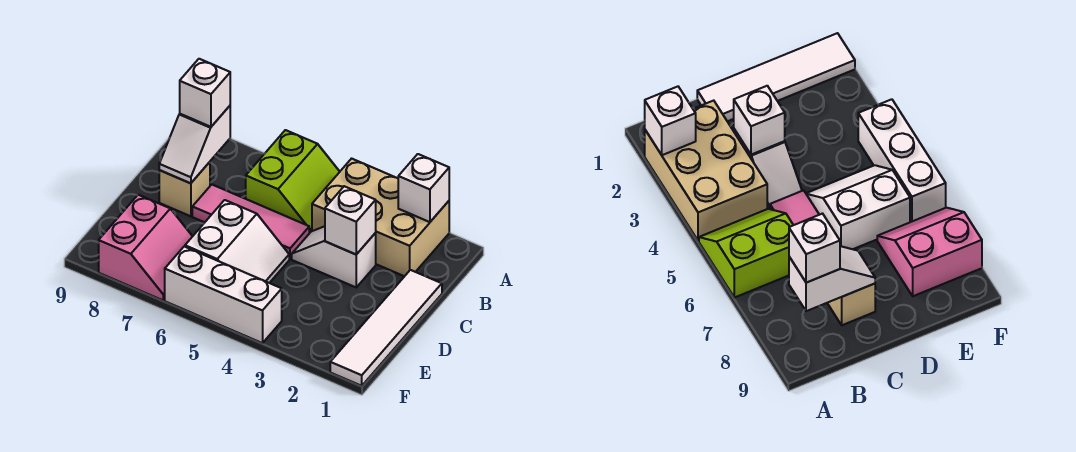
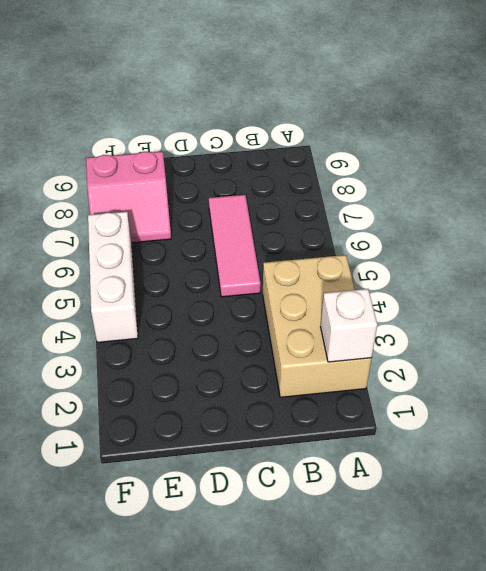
none -> lime 2x2 slope [246,130,340,233]
none -> white 1x4 tile [330,270,442,386]
none -> white 1x2 slope [292,226,376,287]

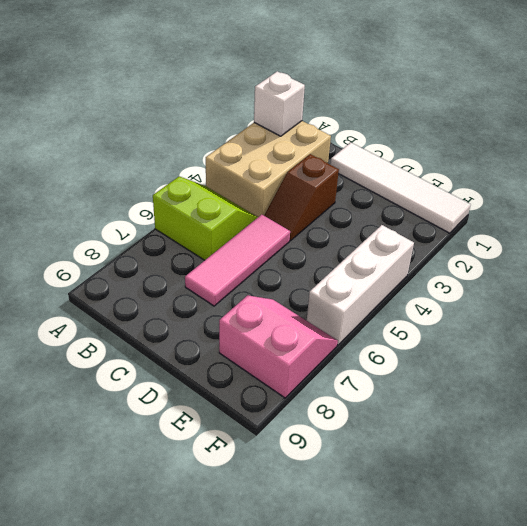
brown 1x2 slope [264,154,339,241] -> white 1x2 slope [292,226,376,287]
none -> tan 1x1 brick [159,162,210,216]
none -> white 2x2 slope [185,200,289,283]
none -> white 1x2 slope [159,106,230,183]

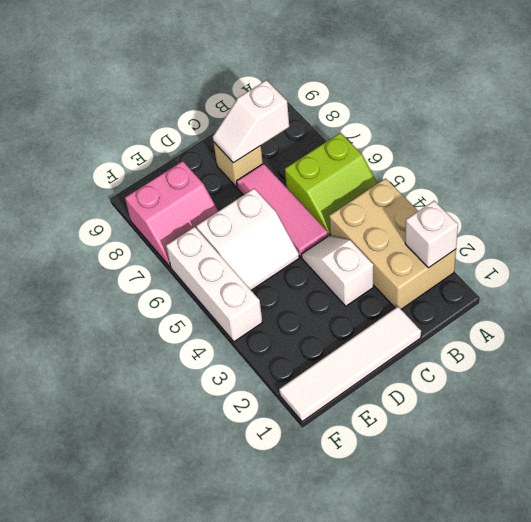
none -> white 1x1 brick [325,186,376,254]
none -> white 1x1 brick [180,59,230,127]

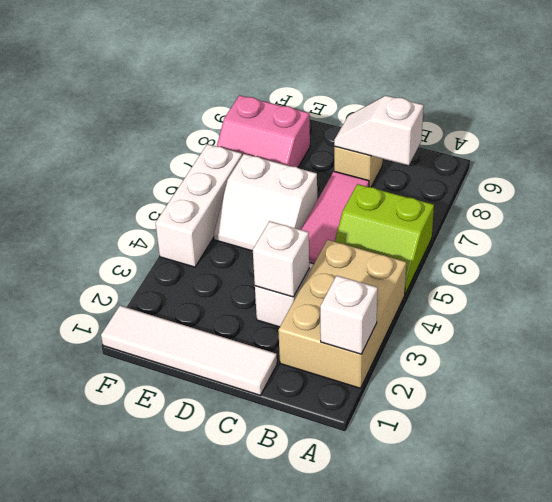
none -> white 1x1 brick [180,59,230,127]

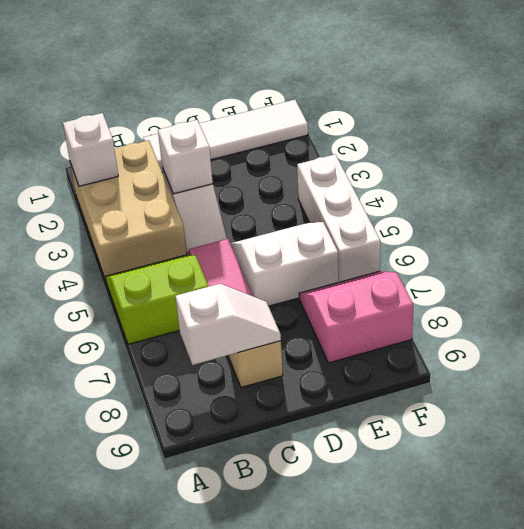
none -> white 1x1 brick [180,59,230,127]

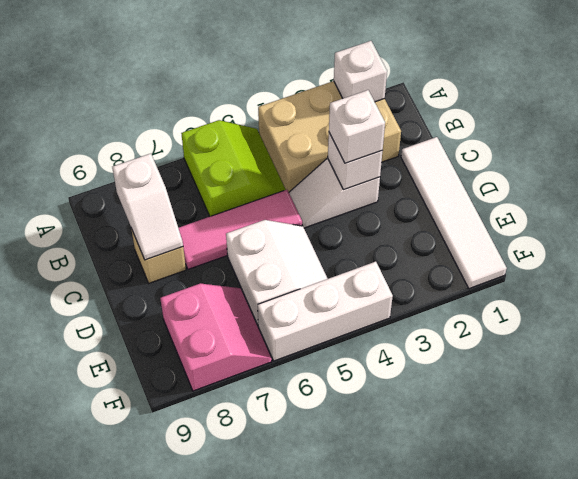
white 1x1 brick [329,90,385,163] -> white 1x1 brick moved to [180,59,230,127]

